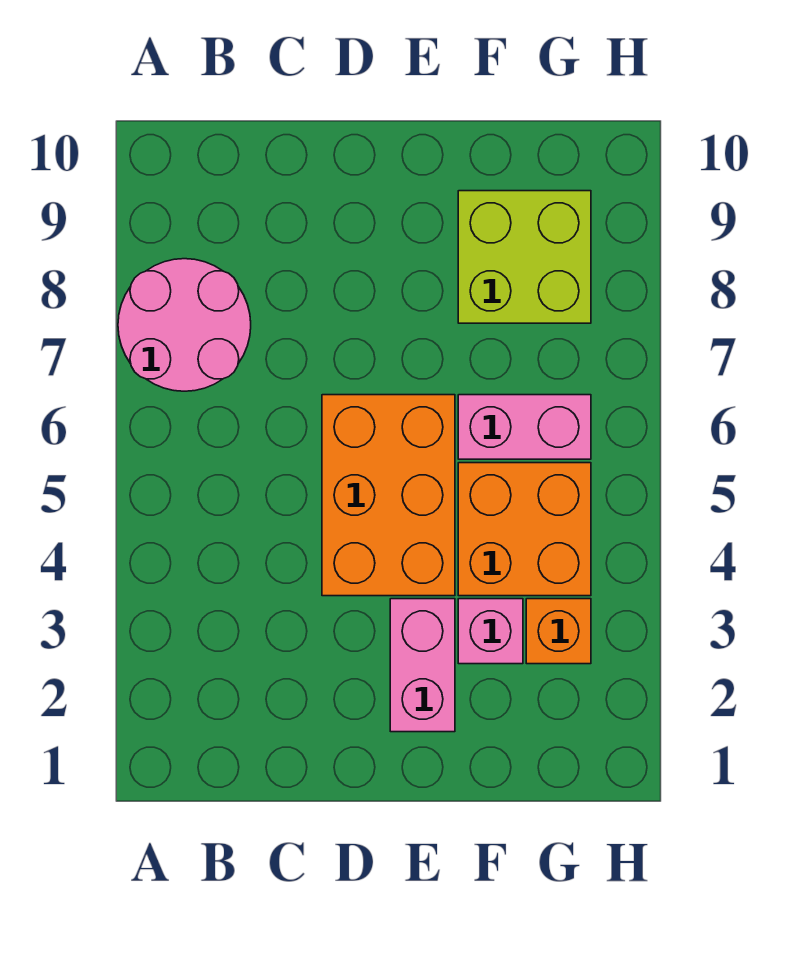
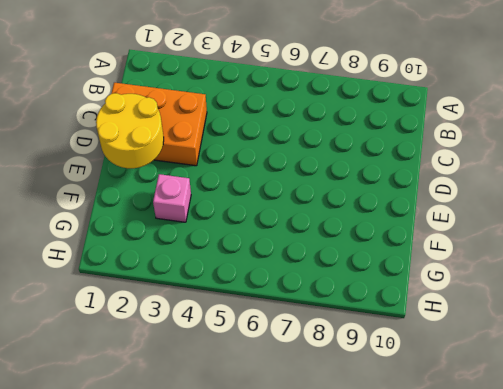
orange 2x3 brick [111,83,207,166] -> orange 2x3 brick moved to [322,395,455,596]
yellow 2x2 round brick [96,93,164,168] -> none
none -> pink 2x2 round brick [118,259,251,391]
none -> pink 1x2 brick [390,599,455,732]

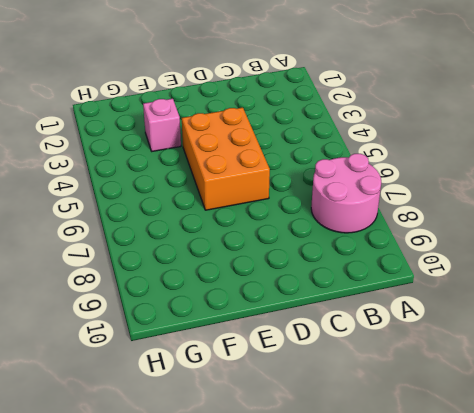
none -> pink 1x2 brick [390,599,455,732]
none -> orange 2x2 brick [458,463,591,596]

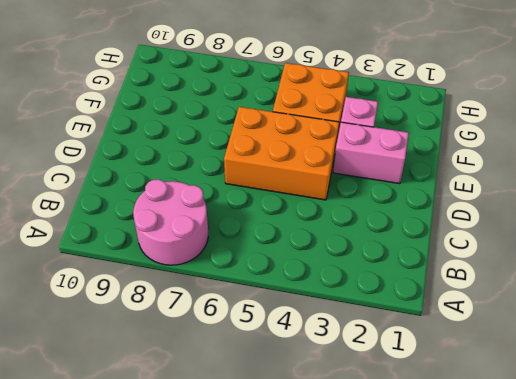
none -> pink 1x2 brick [458,395,591,459]
none -> lime 2x2 brick [458,191,591,323]

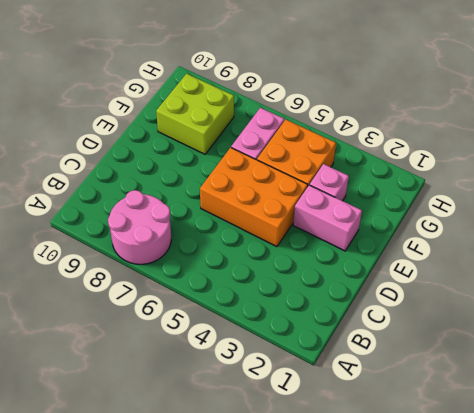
none -> orange 1x1 brick [526,599,591,664]

